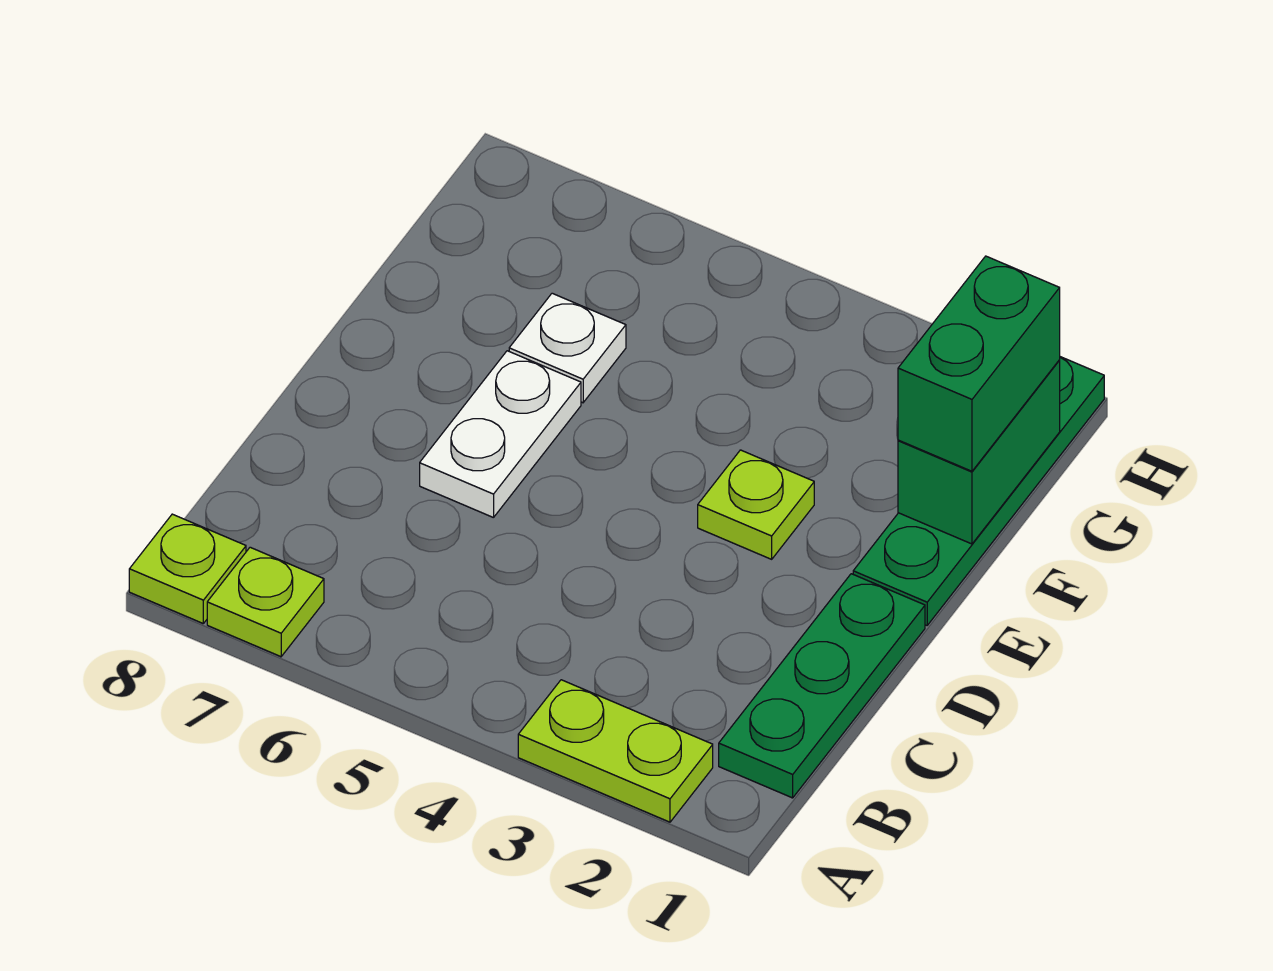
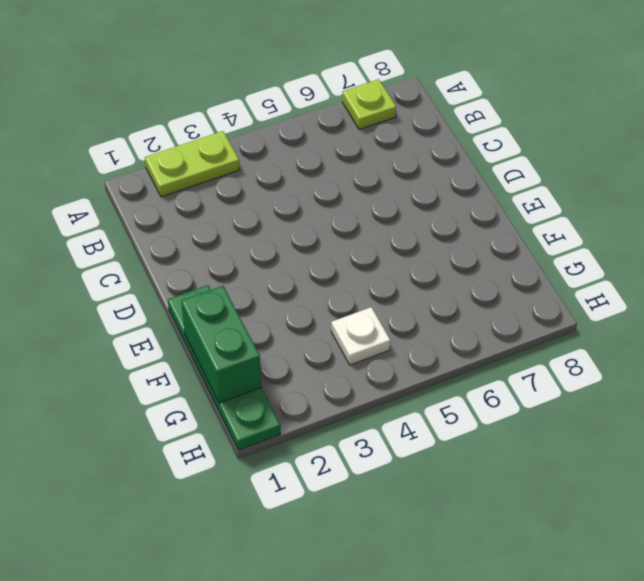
white 1x1 plate [331,307,390,365] -> white 1x1 plate moved to [509,293,626,403]
none -> lime 1x1 plate [129,514,246,623]
none -> green 1x3 plate [719,574,925,798]

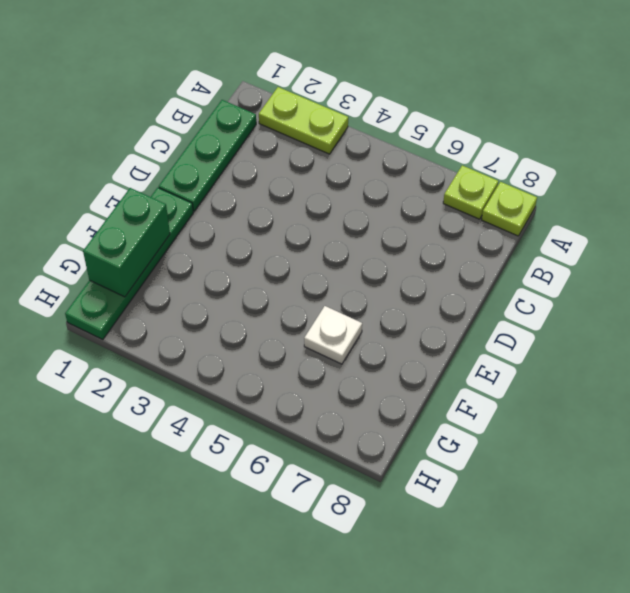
none -> white 1x2 plate [420,351,581,518]
none -> lime 1x1 plate [698,450,814,559]

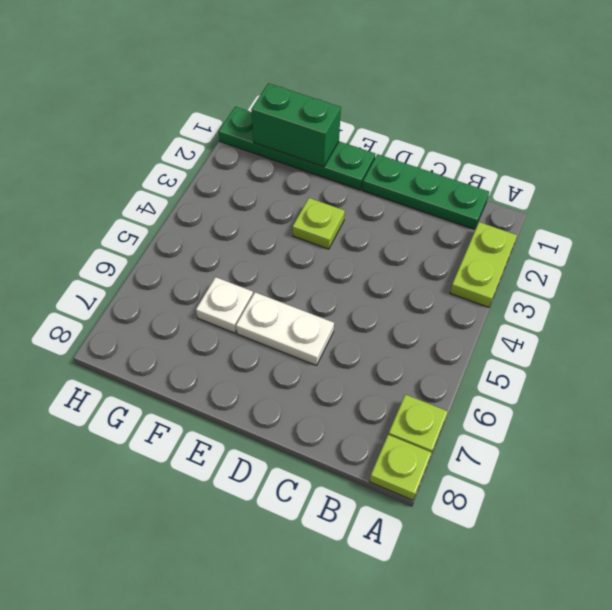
none -> green 1x2 brick [898,256,1060,471]

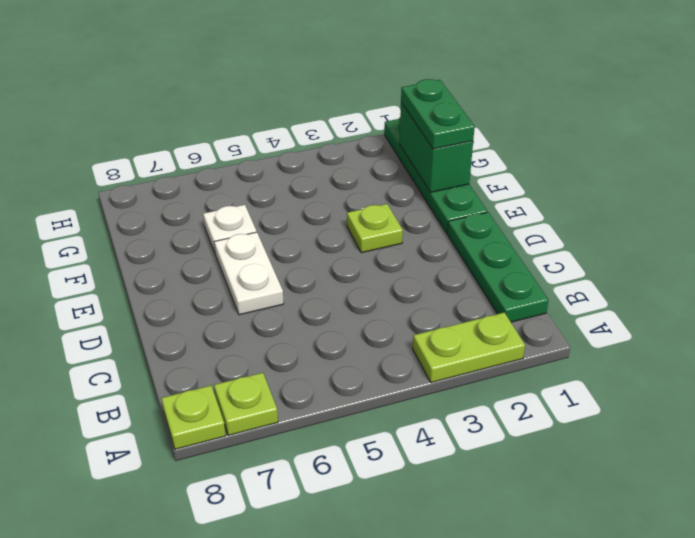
green 1x2 plate [401,79,475,149] -> green 1x2 brick [898,256,1060,471]

